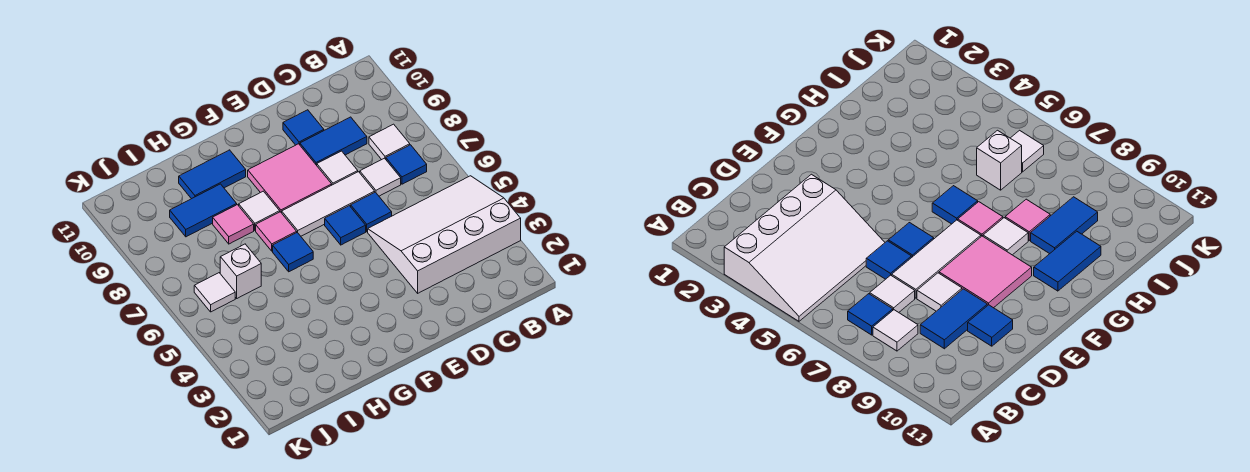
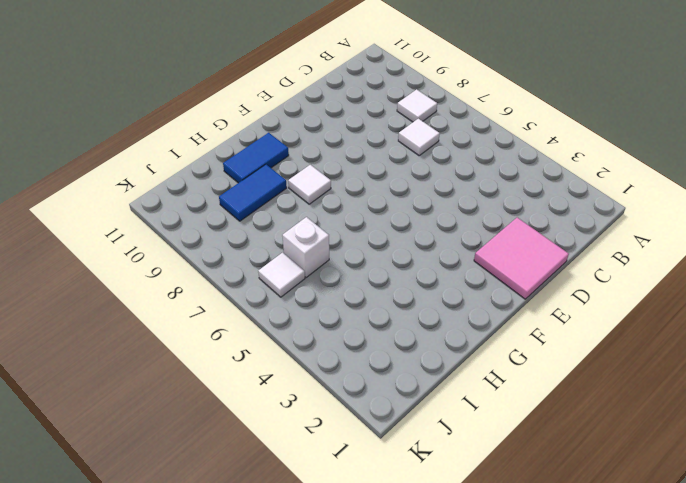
pink 2x2 tile [474,218,569,299] -> pink 2x2 tile moved to [248,144,332,213]
none -> white 3x4 slope [368,176,521,293]
none -> blue 1x1 tile [386,145,427,184]
none -> blue 1x2 tile [300,117,367,165]

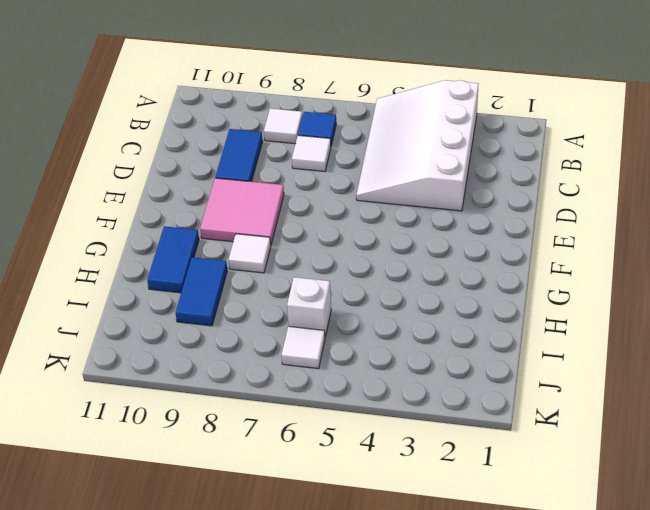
none -> blue 1x1 tile [351,192,392,231]
none -> white 1x3 tile [282,172,375,236]
none -> white 1x1 tile [317,151,358,185]

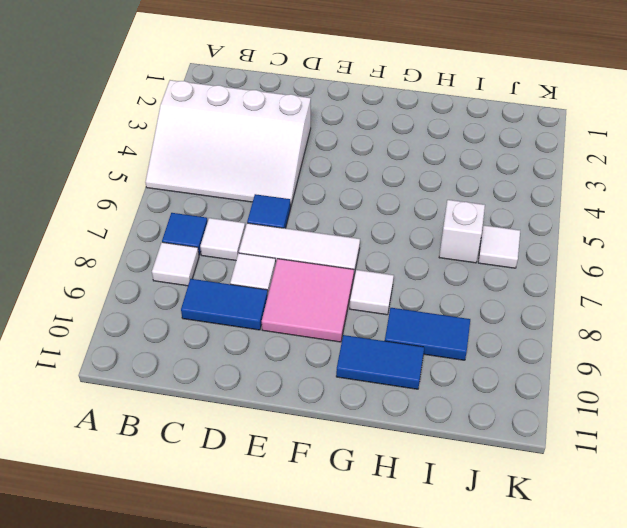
none -> blue 1x1 tile [283,110,324,145]
none -> blue 1x1 tile [325,206,366,245]
none -> blue 1x1 tile [273,232,313,272]

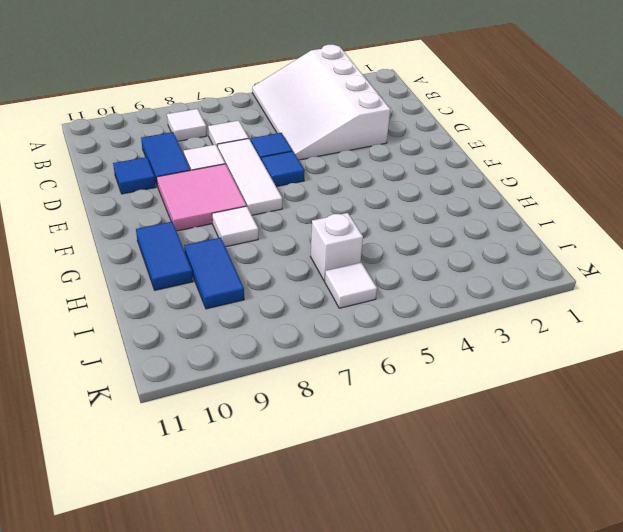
none -> blue 1x1 tile [386,145,427,184]
none -> blue 1x1 tile [273,232,313,272]
none -> pink 1x1 tile [256,212,297,251]

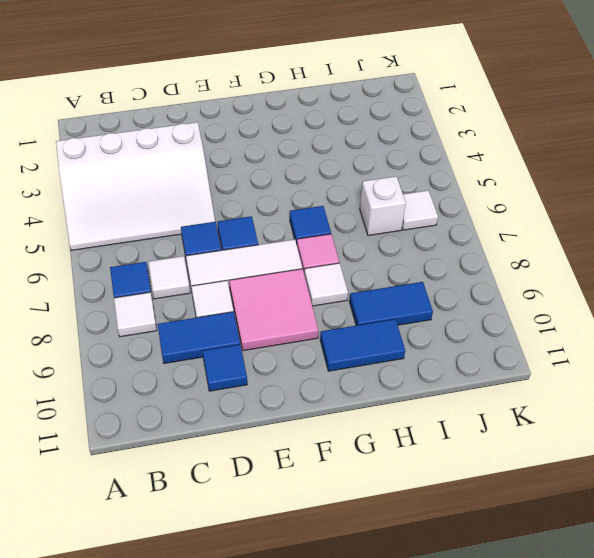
none -> pink 1x1 tile [213,205,254,244]

